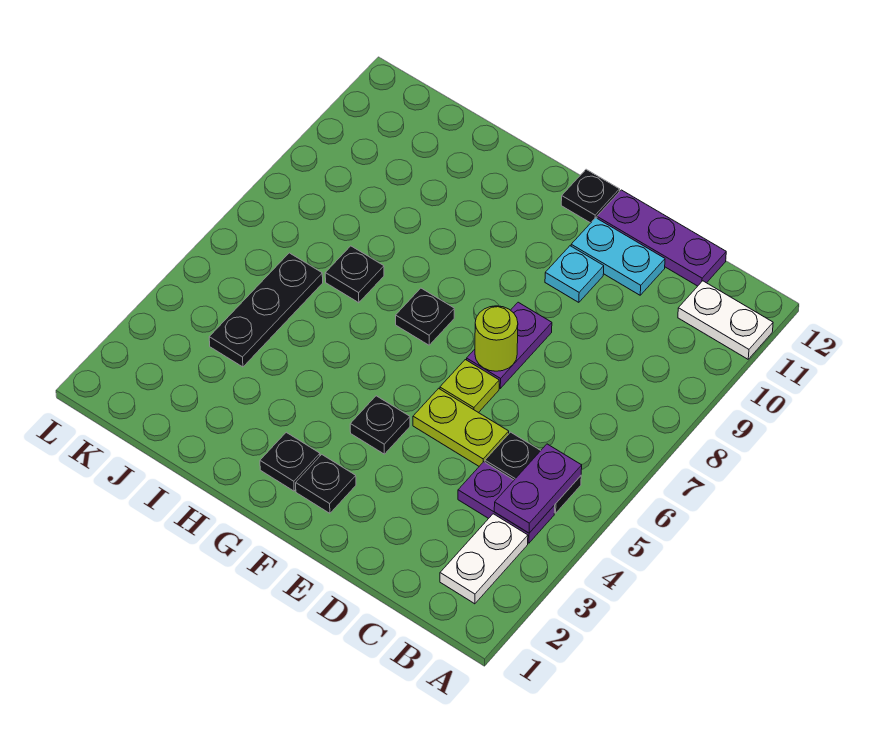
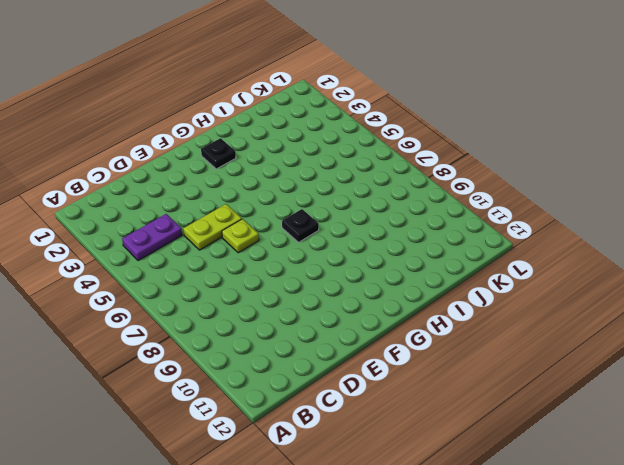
none -> white 1x2 plate [678,281,773,359]
none -> white 1x2 plate [440,514,528,604]
none -> black 1x2 plate [485,432,581,513]

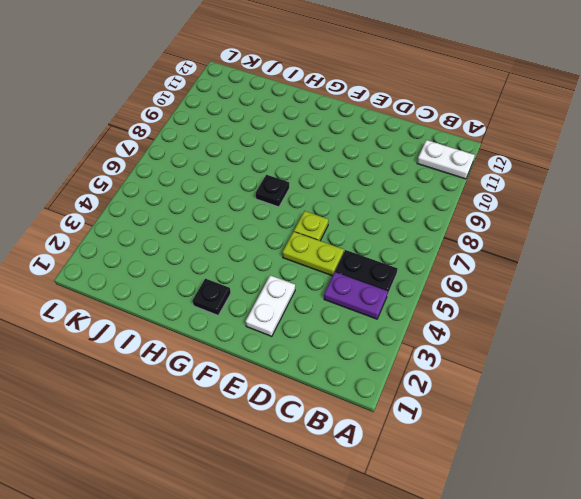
white 1x2 plate [245,275,295,336] -> white 1x2 plate moved to [440,514,528,604]
none -> purple 1x3 plate [597,190,726,286]
none -> cyan 1x2 plate [571,218,665,295]
none -> purple 1x2 plate [467,302,552,388]

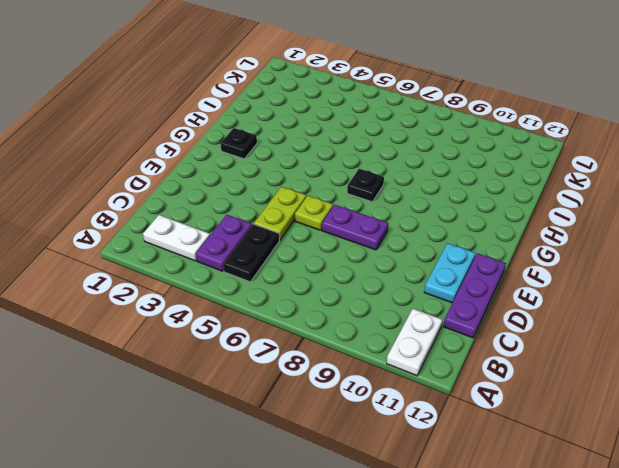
none -> cyan 1x1 plate [545,246,604,302]
none -> black 1x1 plate [296,455,356,513]
none -> black 1x1 plate [350,396,410,454]

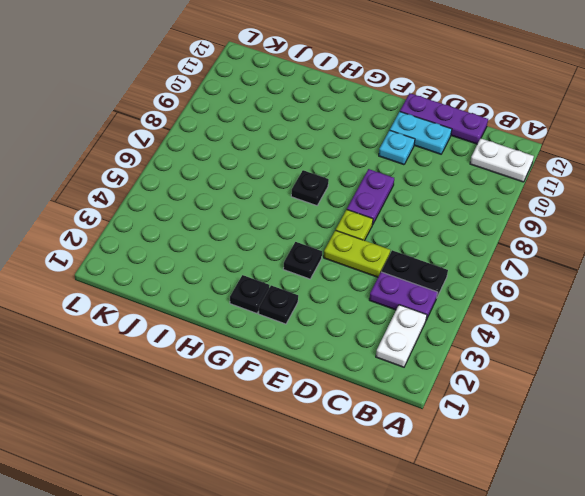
none -> black 1x1 plate [561,169,620,223]
none -> black 1x1 plate [325,246,384,303]
none -> black 1x3 plate [209,253,323,367]

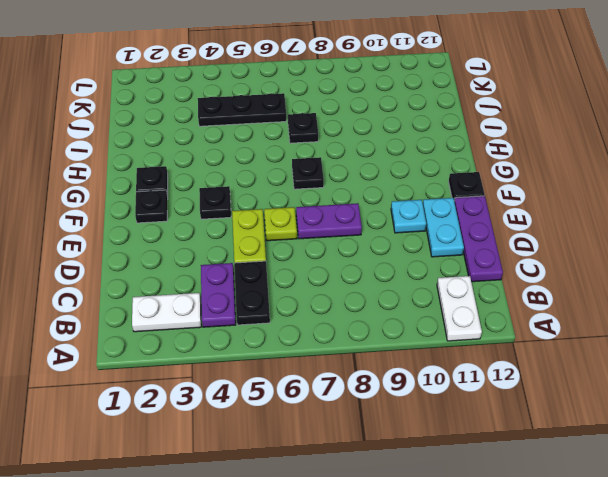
none -> purple 1x2 plate [494,444,582,533]
none -> lime 1x1 round brick [475,306,518,371]

